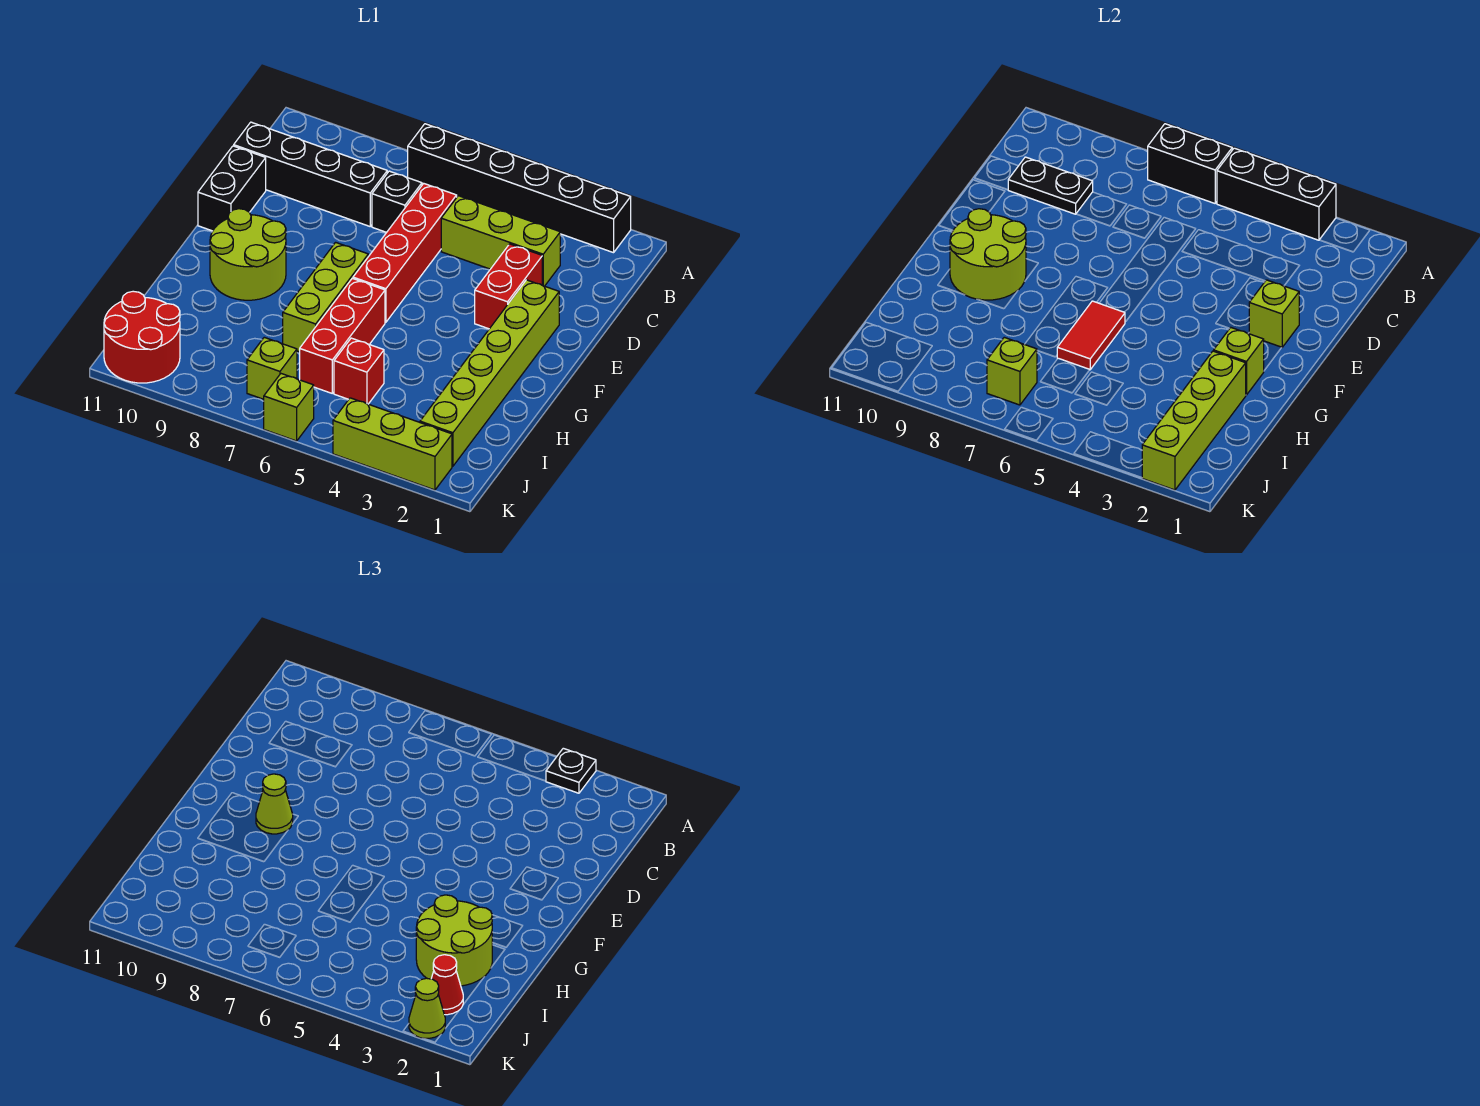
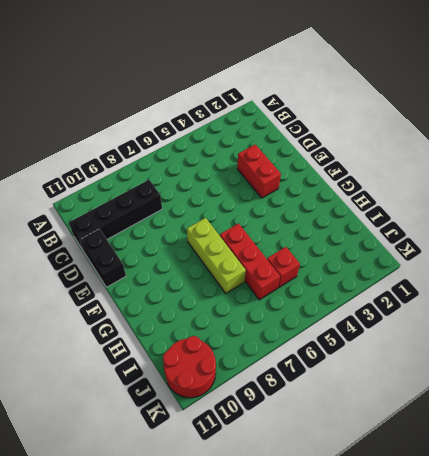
none -> black 1x6 brick [408,124,631,253]
none -> lime 1x3 brick [441,196,560,286]
none -> red 1x4 brick [353,184,457,322]
none -> black 1x1 brick [372,171,422,232]

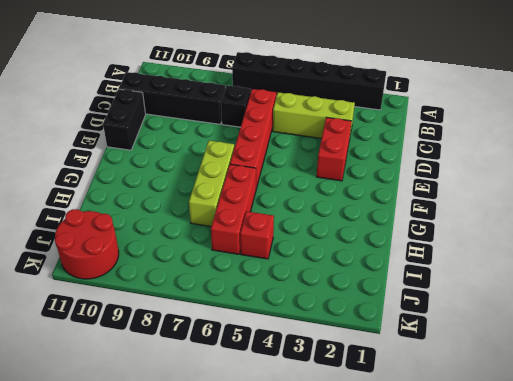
none -> lime 1x6 brick [420,280,559,466]
none -> lime 2x2 round brick [210,209,286,300]
none -> lime 1x1 brick [247,337,297,399]
none -> lime 1x3 brick [333,398,452,490]

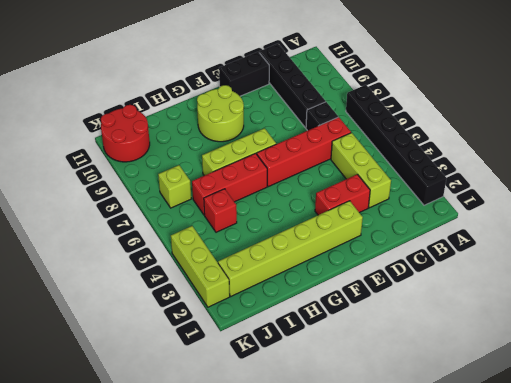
none -> lime 1x1 brick [264,374,314,441]
none -> black 1x3 brick [1217,148,1336,240]
none -> black 1x2 brick [1148,124,1232,203]
none -> black 1x2 plate [1008,157,1093,214]

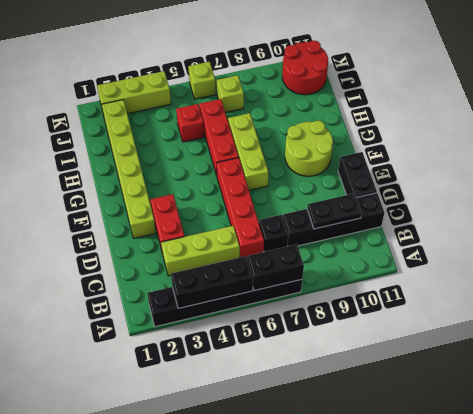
none -> lime 1x1 brick [1249,280,1299,348]
none -> lime 2x2 round brick [950,209,1026,300]
none -> lime 1x1 brick [1214,328,1264,395]
none -> red 1x2 tile [1057,301,1125,370]

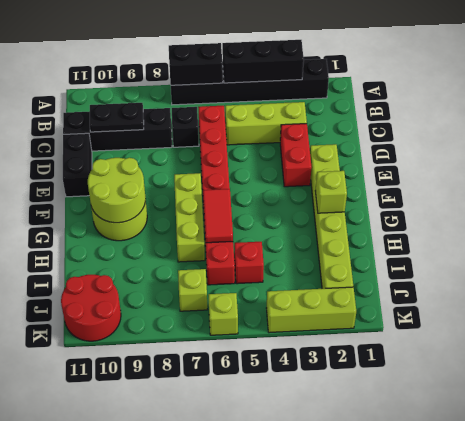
none -> lime 1x1 brick [1249,280,1299,348]
none -> lime 1x4 brick [1142,351,1246,490]
none -> lime 1x1 brick [987,337,1037,405]
none -> black 1x1 plate [546,748,596,793]

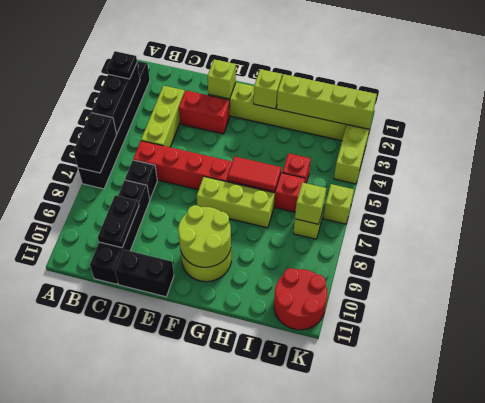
none -> lime 1x1 cone [256,774,293,834]
none -> lime 2x2 round brick [416,895,492,986]
none -> red 1x1 cone [431,955,463,1015]
none -> lime 1x1 cone [409,978,445,1038]

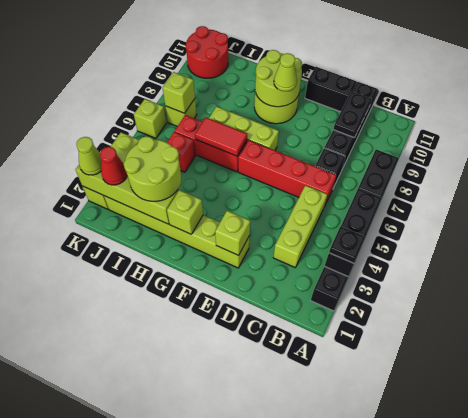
none -> red 1x2 brick [475,244,542,329]

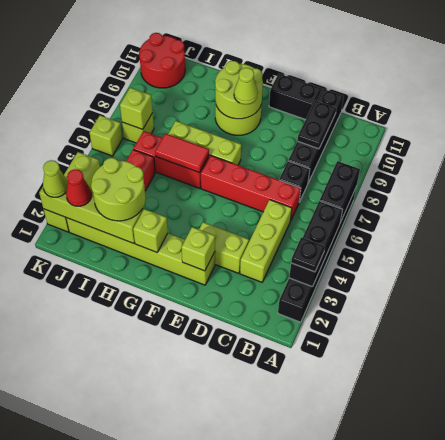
lime 1x2 brick [199,222,249,273] -> red 1x2 brick [475,244,542,329]

